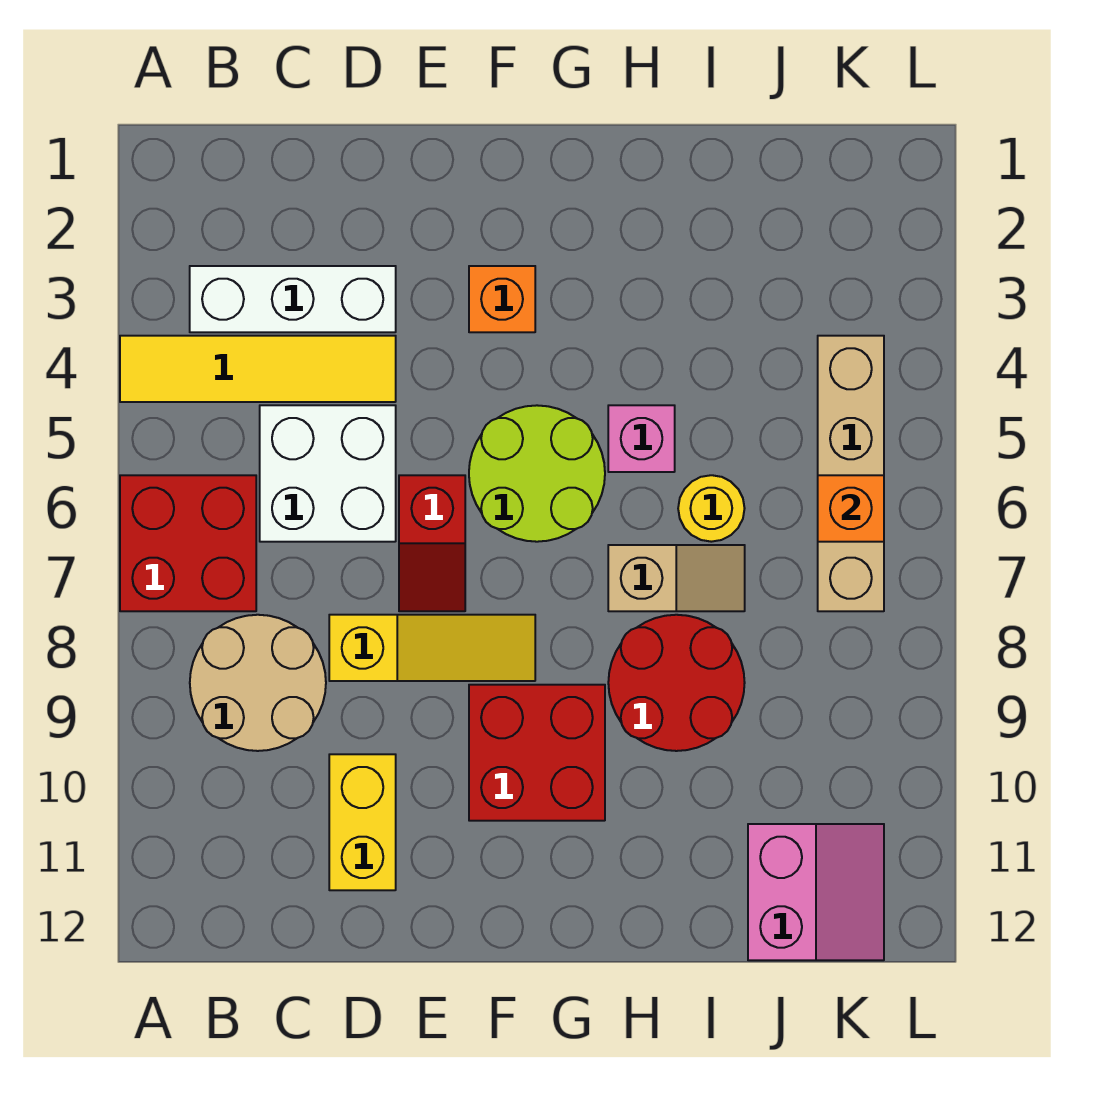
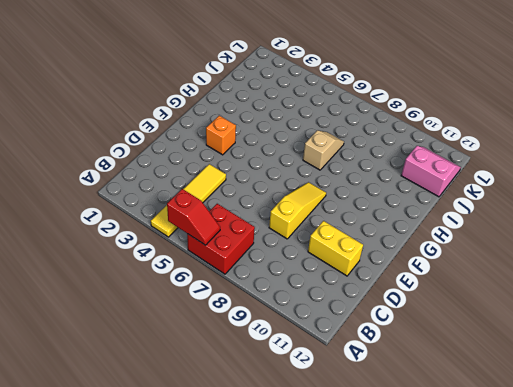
red 1x2 slope [167,189,220,245] -> red 1x2 slope moved to [399,475,465,611]
none -> white 1x3 brick [190,266,396,332]
none -> tan 2x2 round brick [190,615,326,751]
none -> white 2x2 brick [260,405,396,542]

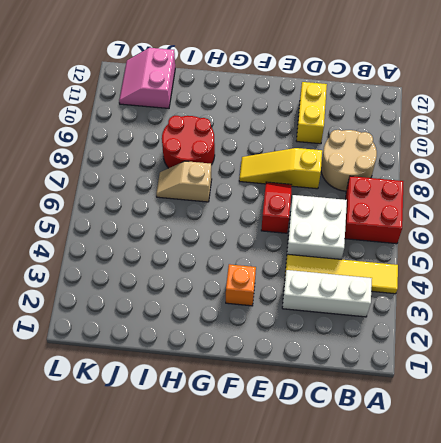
none -> lime 2x2 round brick [469,405,605,542]
none -> red 2x2 brick [469,685,605,821]
none -> pink 1x1 brick [608,405,675,472]

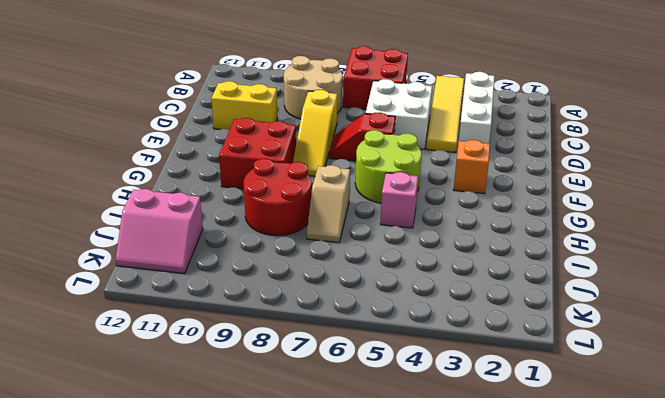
none -> yellow 1x1 round brick [678,475,745,542]
none -> tan 1x4 brick [818,336,884,611]
none -> orange 1x1 brick [818,475,884,542]

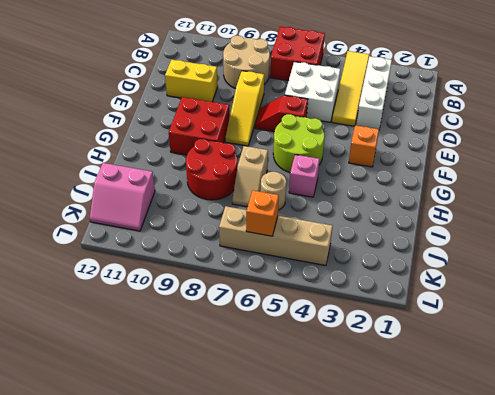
tan 1x1 round brick [261,172,286,210] -> yellow 1x1 round brick [678,475,745,542]

